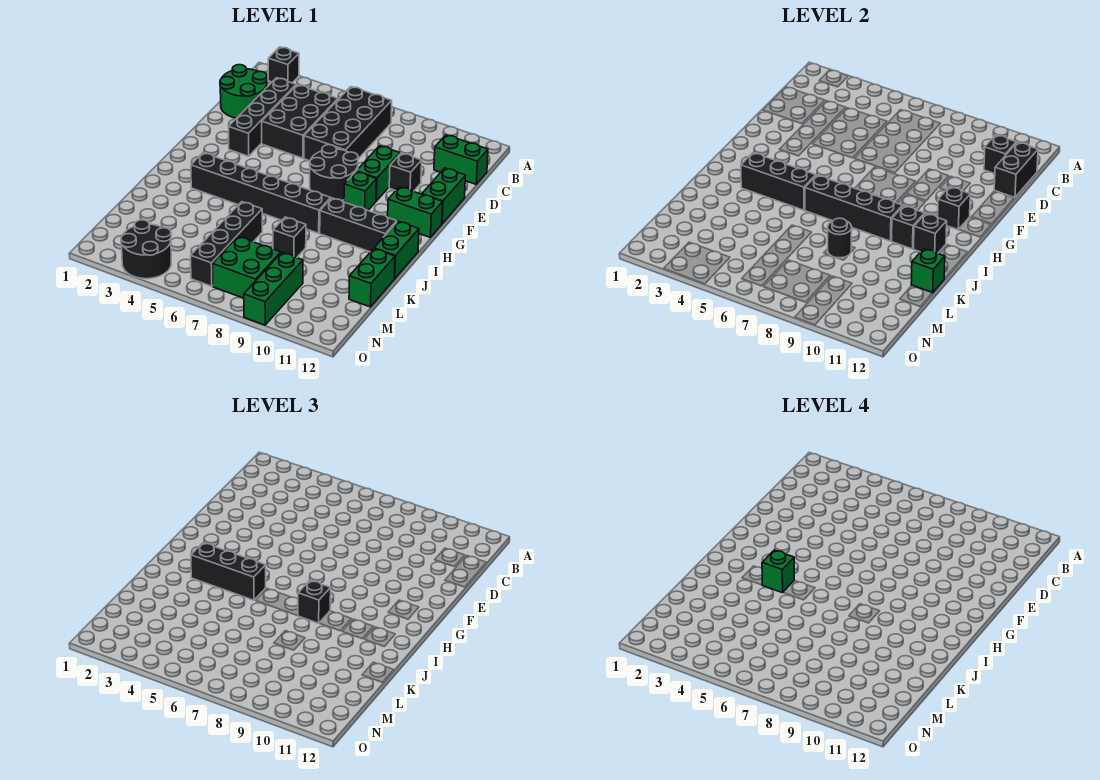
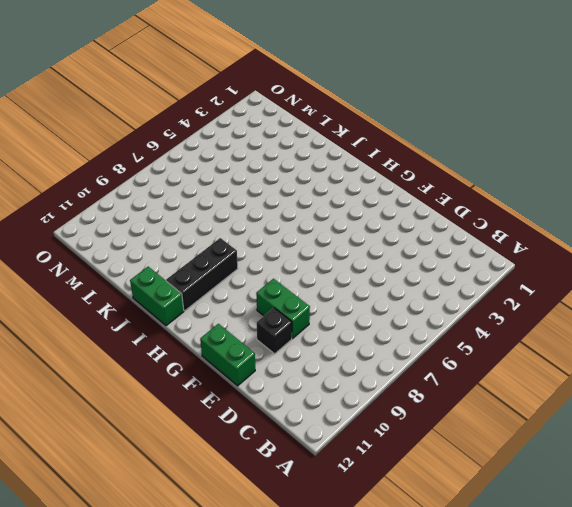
none -> black 1x1 brick [268,47,299,83]
none -> black 2x4 brick [304,87,392,161]
none -> green 2x2 round brick [220,65,267,118]
none -> black 1x4 brick [229,78,296,156]

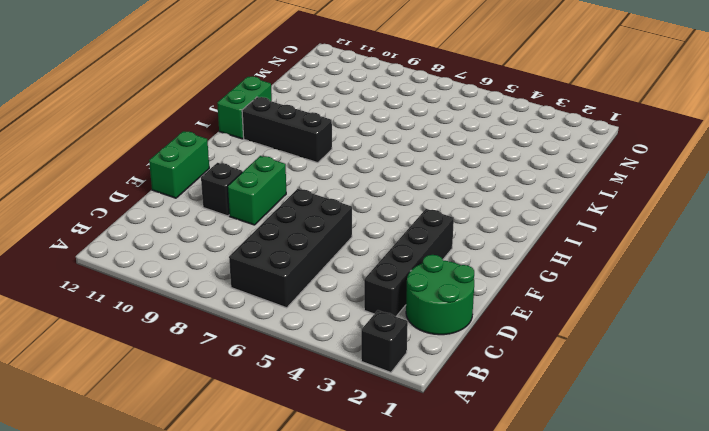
none -> black 2x3 brick [262,85,338,158]
none -> green 1x2 brick [434,135,488,184]
none -> black 2x2 round brick [310,145,358,201]
none -> green 1x1 brick [344,172,376,210]

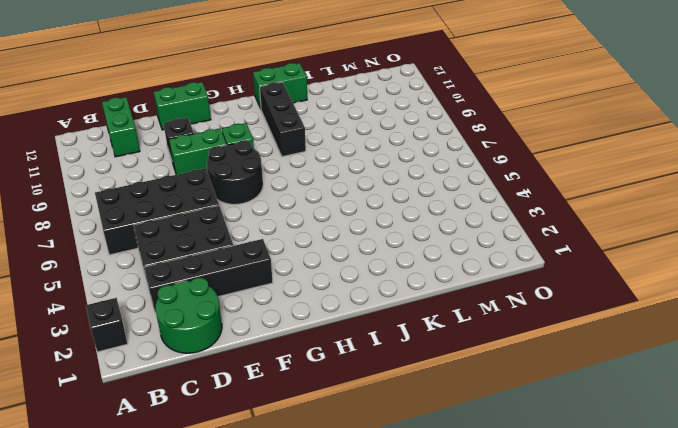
none -> green 1x2 brick [388,187,442,237]
none -> black 1x6 brick [191,153,331,233]
none -> black 1x4 brick [191,202,262,286]
none -> black 1x1 brick [273,217,306,258]

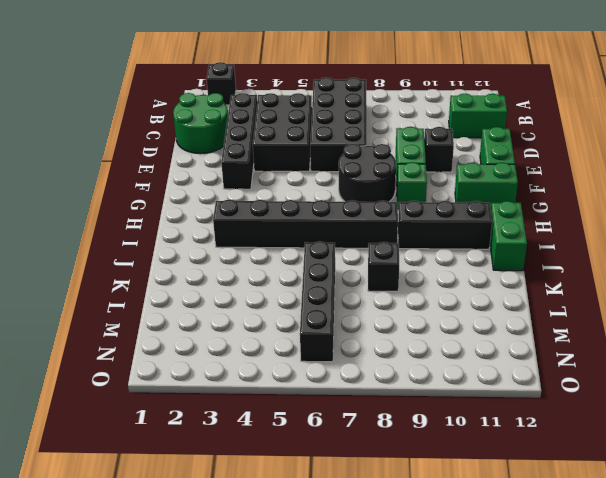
none -> green 1x2 brick [349,249,395,307]
none -> green 2x2 brick [213,237,281,298]
none -> green 1x3 brick [244,252,303,325]
none -> black 2x2 round brick [121,220,172,279]

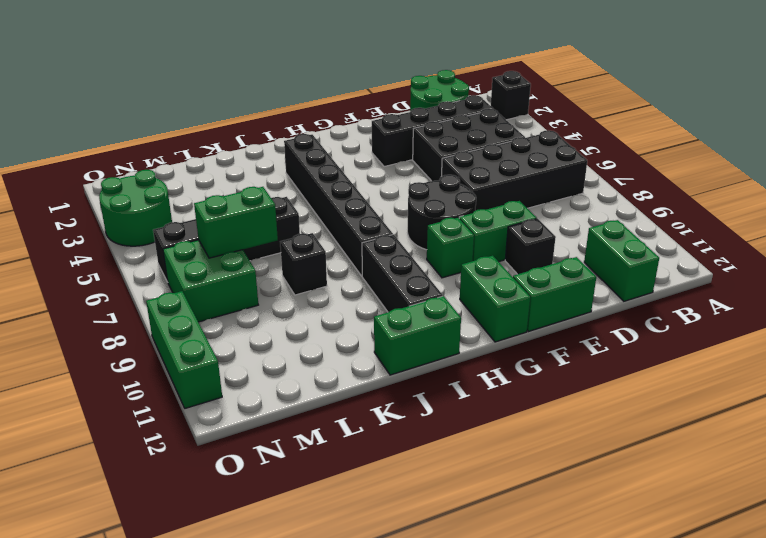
green 1x2 brick [194,187,278,258] -> green 1x2 brick moved to [349,249,395,307]
green 2x2 round brick [99,170,172,246] -> black 2x2 round brick [121,220,172,279]
green 1x3 brick [146,291,222,408] -> green 1x3 brick turned to [244,252,303,325]
none -> black 1x1 brick [984,135,1016,174]
none -> black 1x2 brick [994,142,1038,197]
none -> black 1x1 brick [938,187,970,230]
none -> black 1x3 brick [741,153,816,210]

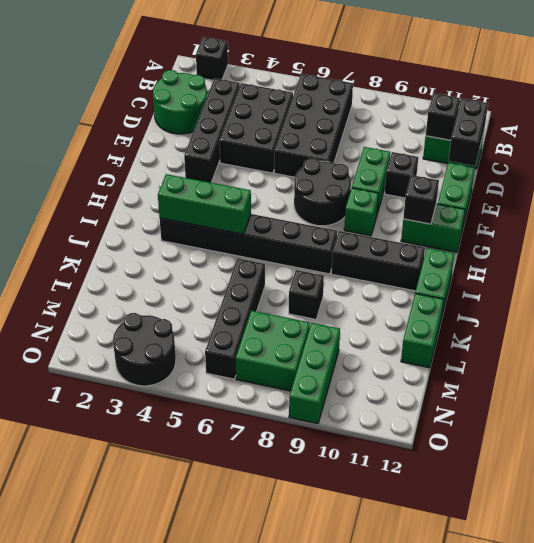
green 1x3 brick [158,174,251,234] -> black 1x3 brick [741,153,816,210]
none -> black 1x4 brick [805,175,902,241]
none -> black 1x1 brick [892,206,925,249]
none -> black 1x1 brick [914,213,947,253]
none -> black 1x1 round brick [828,218,852,258]

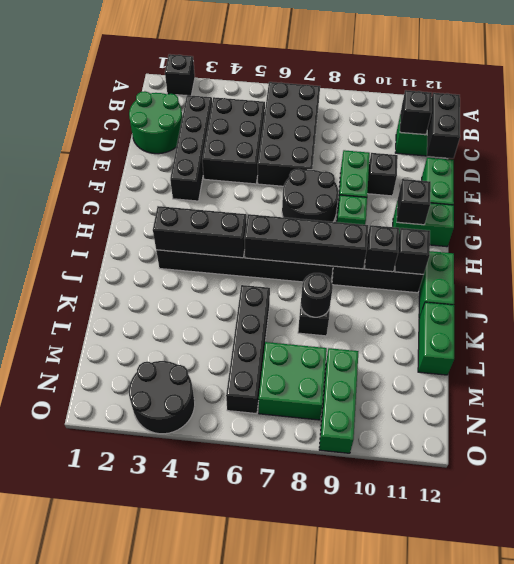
none -> green 1x1 brick [911,249,945,293]
none -> black 1x3 brick [191,543,266,600]
none -> black 1x1 brick [298,580,331,623]
none -> green 1x1 brick [762,550,794,593]

